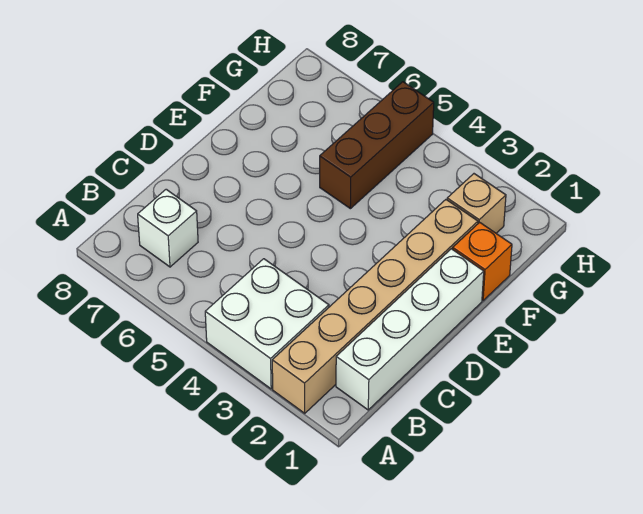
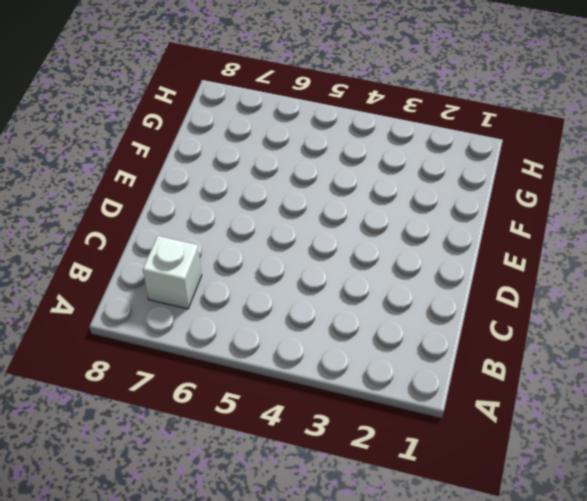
none -> tan 1x6 brick [272,200,478,413]
none -> white 2x2 brick [205,259,329,389]

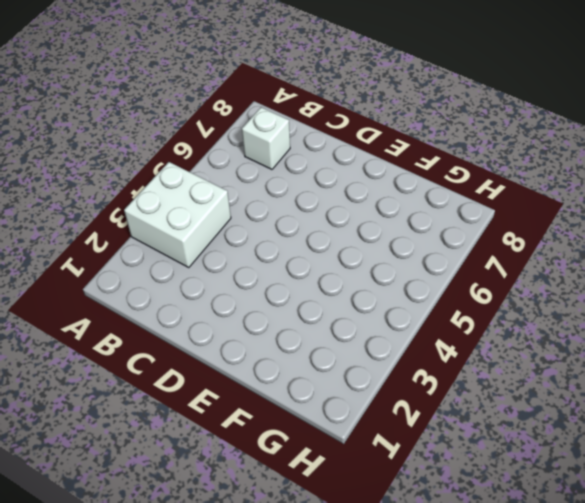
none -> tan 1x6 brick [272,200,478,413]
none -> white 1x4 brick [336,249,484,410]

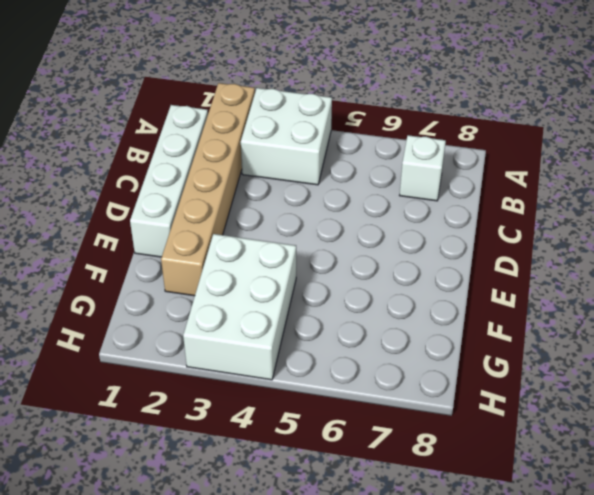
white 2x3 brick [183,234,296,380] -> none
none -> orange 1x1 brick [453,222,512,300]
none -> brown 1x3 brick [320,82,434,209]

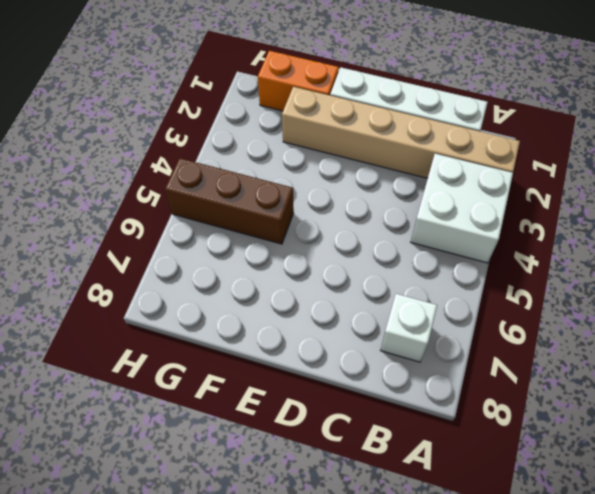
orange 1x2 brick [258,51,339,111] -> orange 1x1 brick [453,222,512,300]
none -> tan 1x1 brick [447,174,506,233]

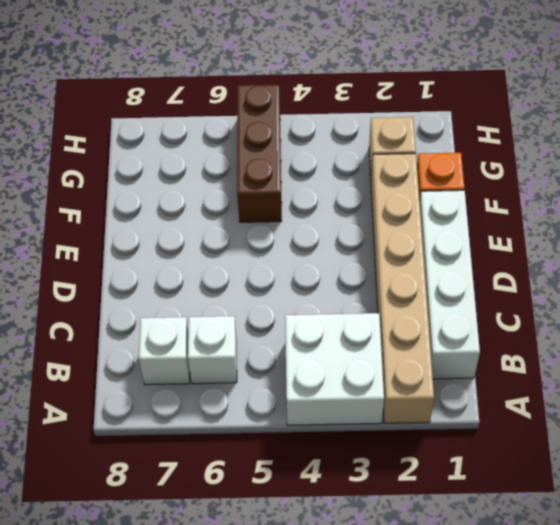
white 1x1 brick [188,316,237,384] -> none

